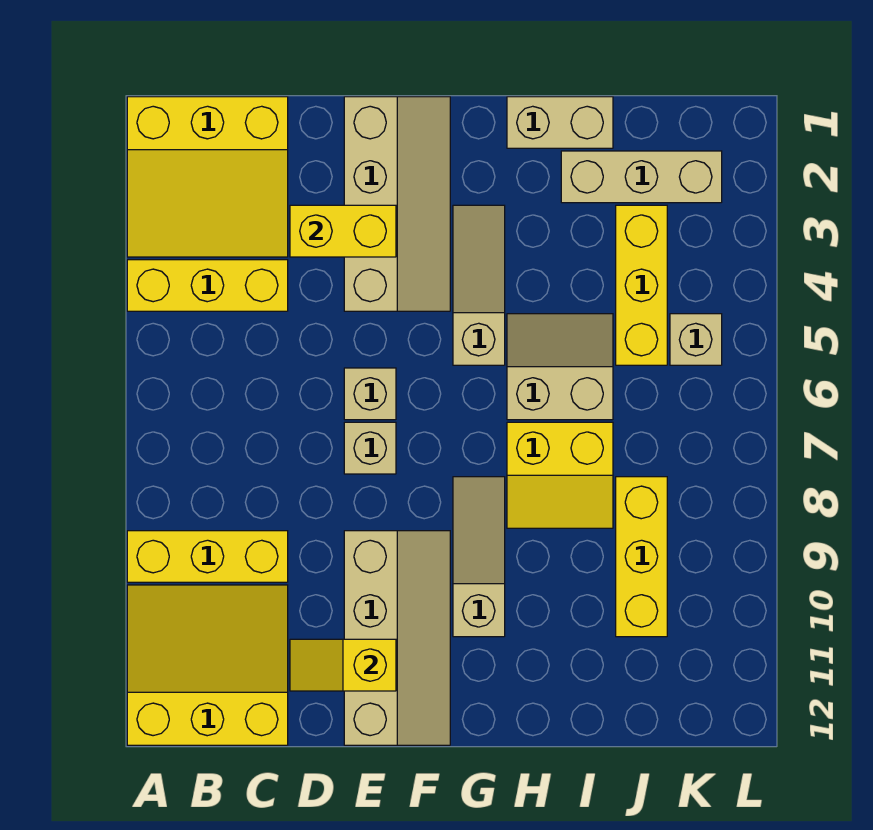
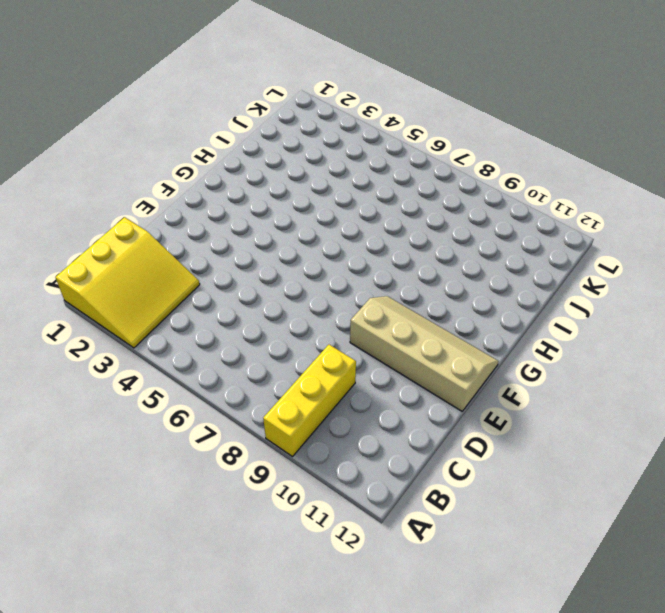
none -> yellow 1x3 brick [127,260,288,311]
none -> yellow 3x3 slope [127,585,288,745]
none -> tan 2x4 slope [344,97,450,311]

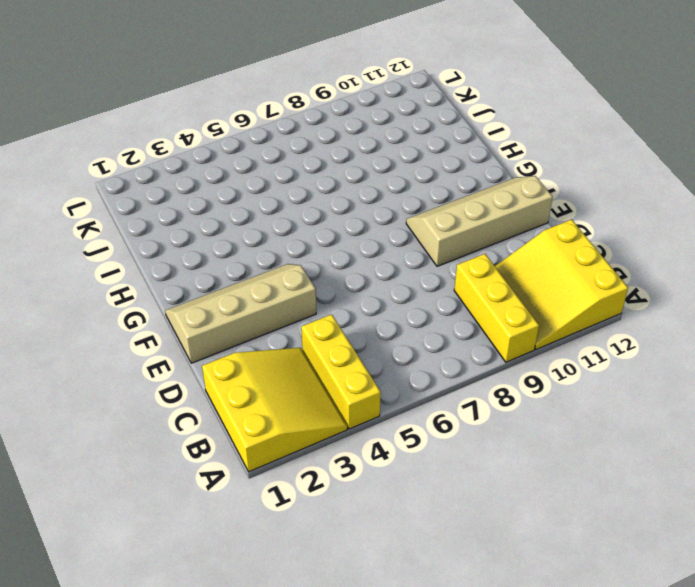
none -> tan 1x1 brick [344,368,396,420]
none -> tan 1x1 brick [344,422,396,474]
none -> tan 1x3 slope [453,205,505,365]

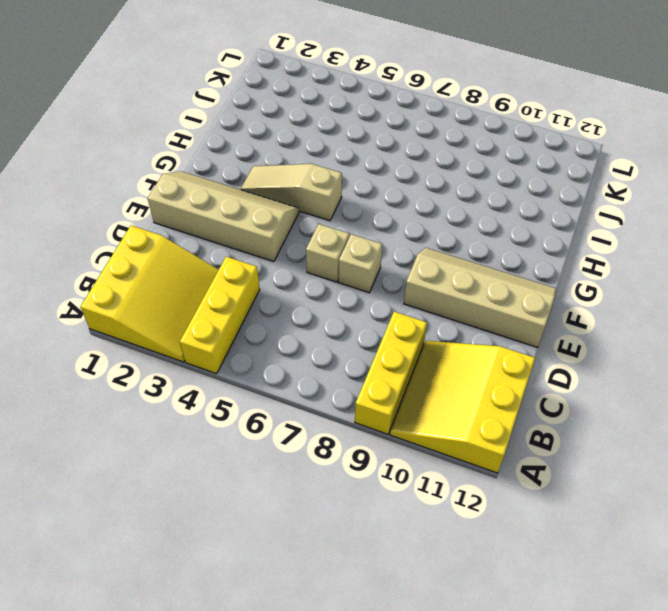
none -> tan 1x3 slope [453,477,505,637]
none -> tan 1x2 brick [507,97,613,148]
none -> tan 2x2 slope [507,314,613,420]

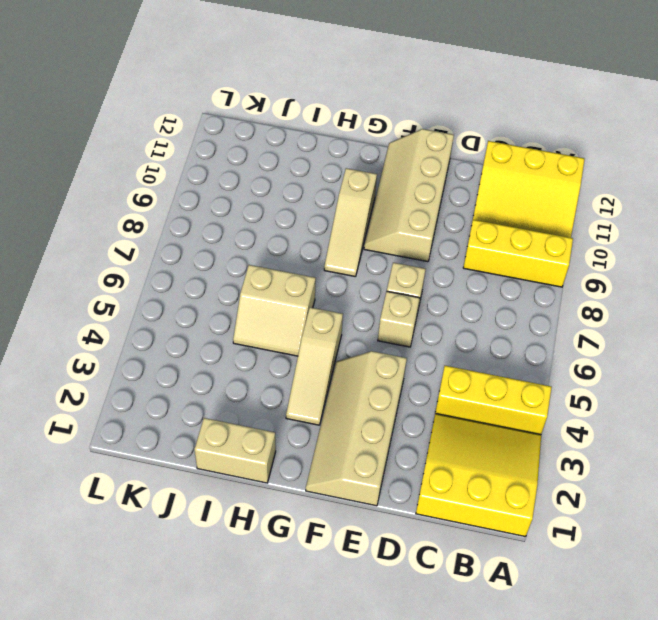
none -> yellow 2x2 slope [507,422,613,528]
none -> tan 1x3 brick [561,151,722,203]
none -> yellow 1x3 brick [616,205,667,365]

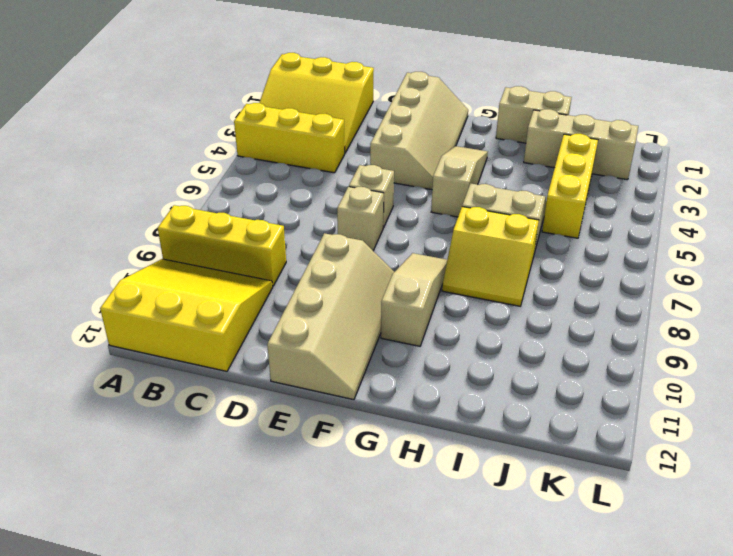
none -> yellow 1x3 brick [616,477,667,637]
none -> tan 1x1 brick [670,314,722,365]
none -> yellow 1x2 brick [290,205,396,257]

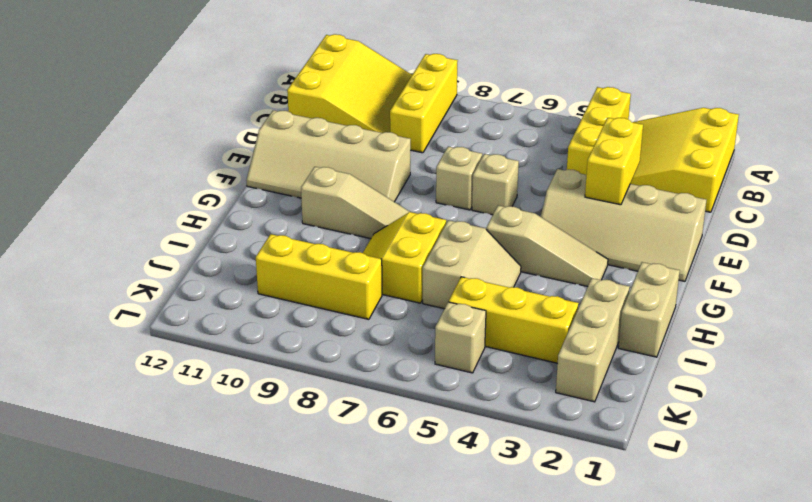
none -> yellow 1x2 slope [290,639,396,691]

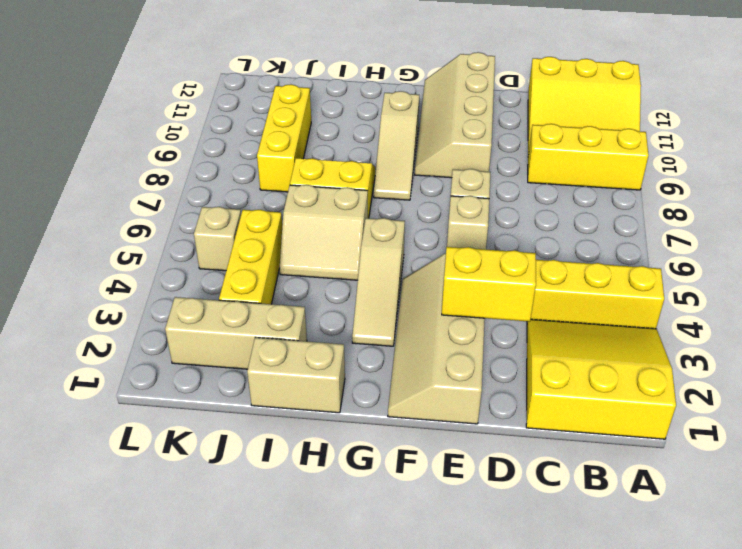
none -> yellow 1x2 slope [290,639,396,691]

